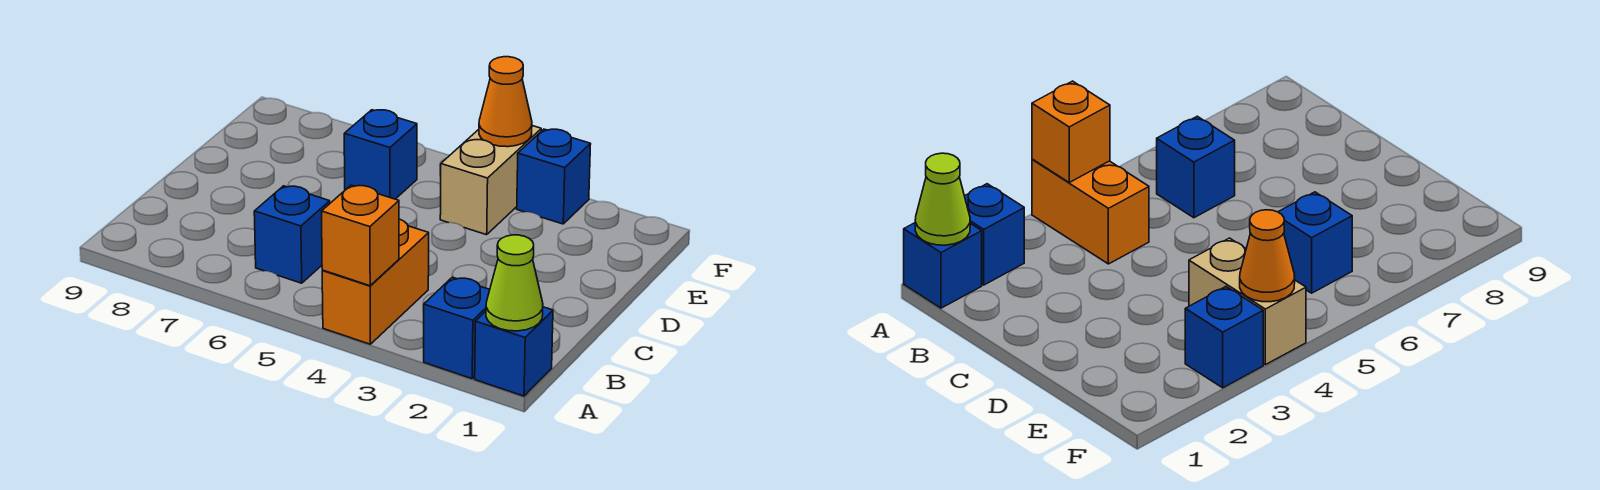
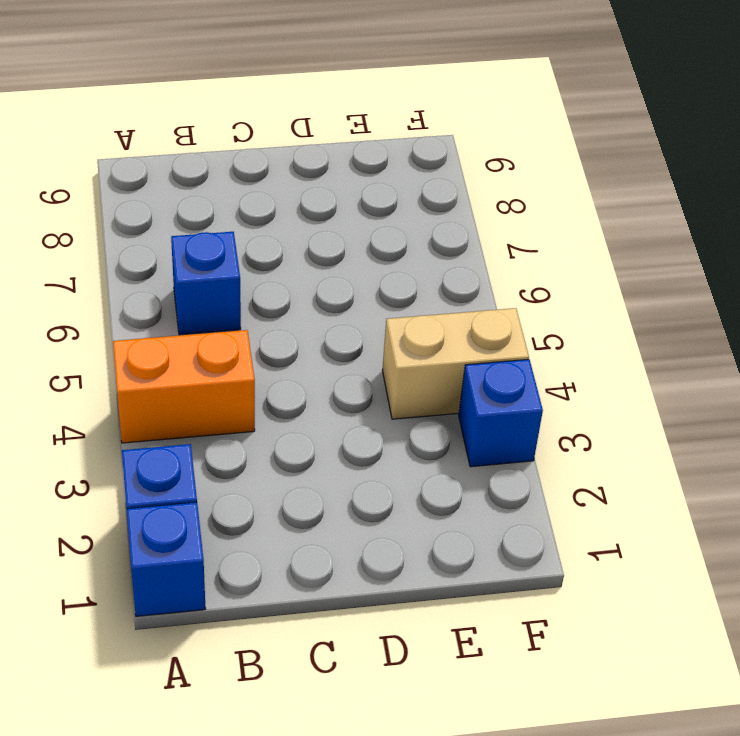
none -> blue 1x1 brick [344,110,417,199]
none -> lime 1x1 cone [486,235,543,331]

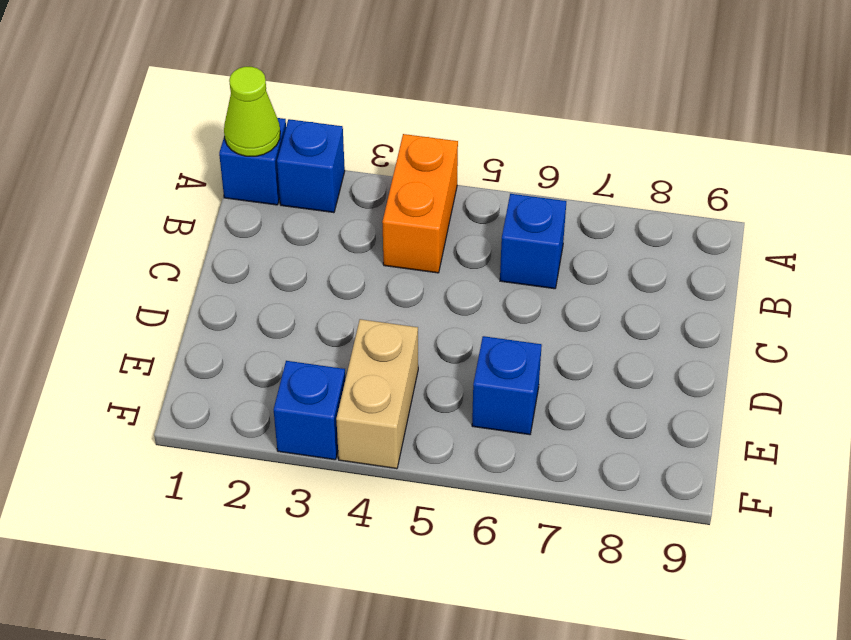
none -> orange 1x1 brick [321,185,399,286]
none -> orange 1x1 cone [479,57,532,147]

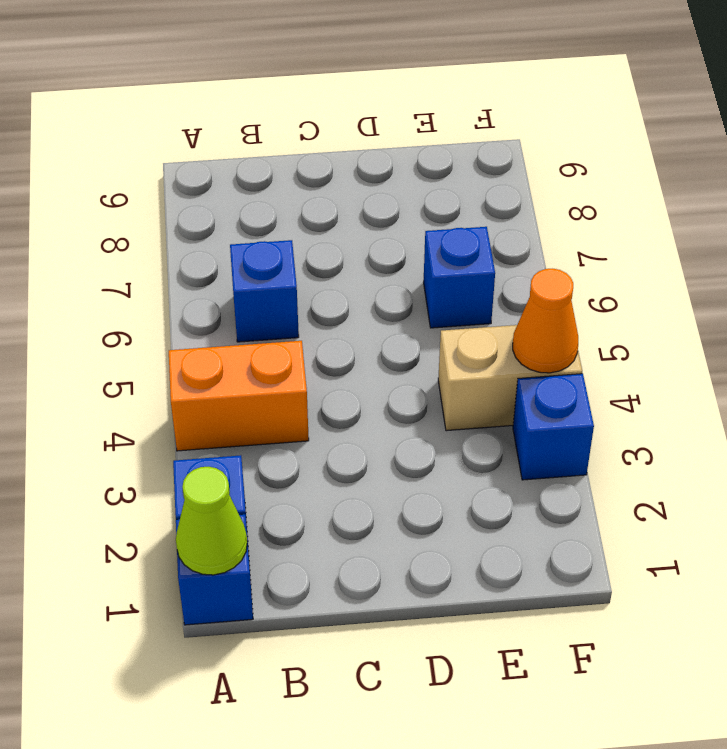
none -> orange 1x1 brick [321,185,399,286]

